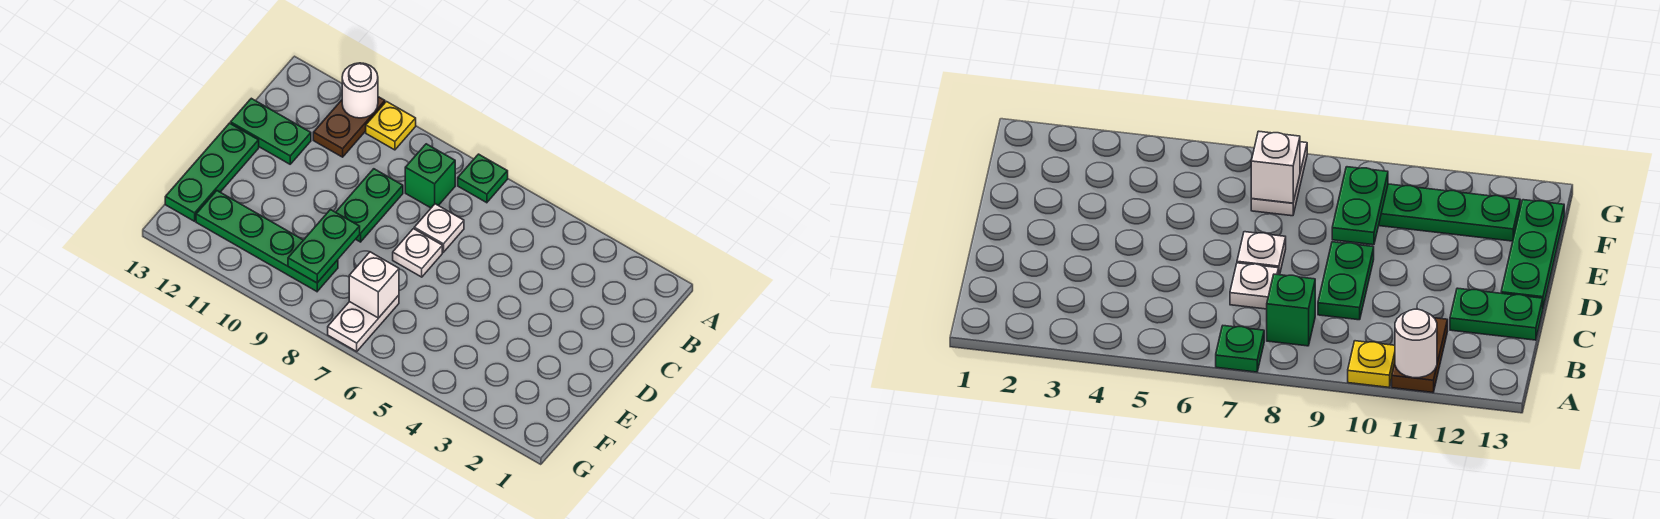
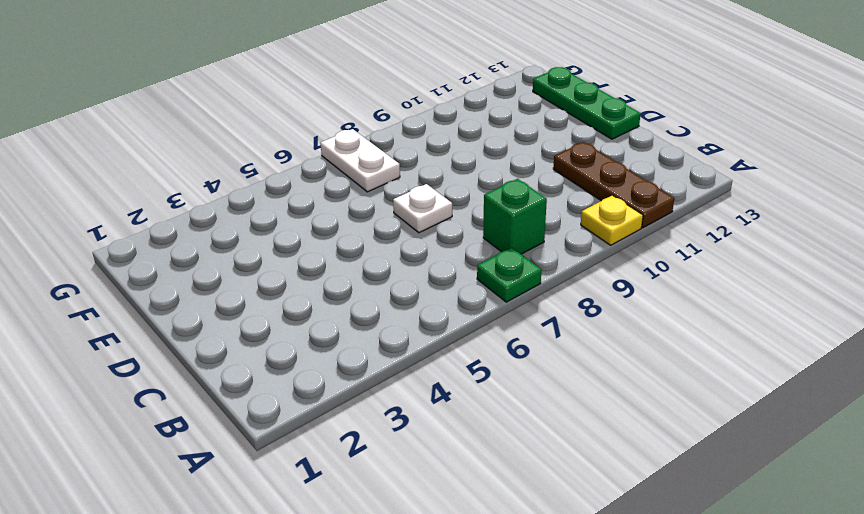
brown 1x3 plate [553,142,674,228] -> brown 1x2 plate [313,97,385,157]
none -> white 1x1 plate [414,204,464,252]
none -> green 1x2 plate [336,169,403,242]
none -> green 1x2 plate [231,98,311,164]

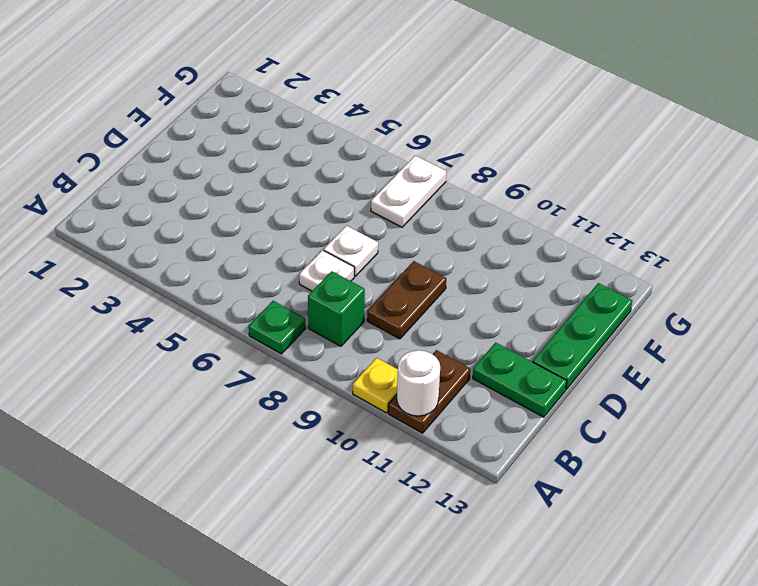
brown 1x2 plate [367,261,446,339] -> green 1x2 plate [336,169,403,242]
none -> green 1x4 plate [196,191,338,291]
none -> green 1x2 plate [288,210,360,283]
none -> white 1x1 brick [349,252,399,318]

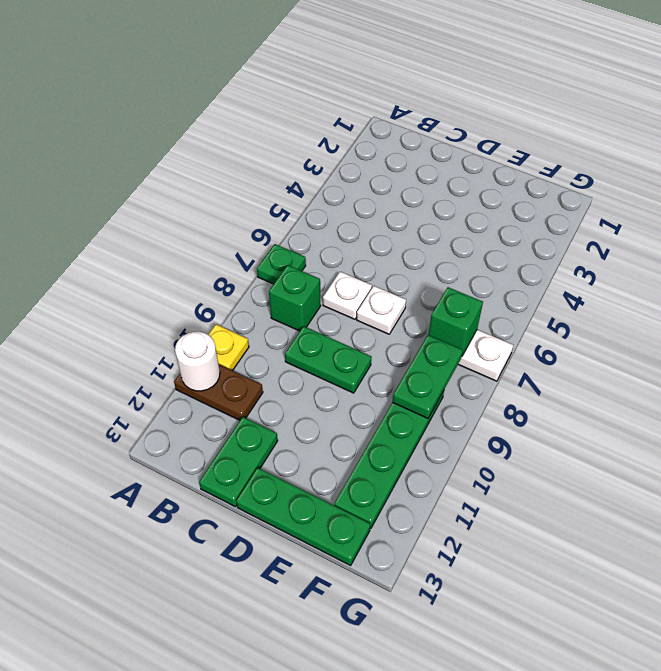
green 1x1 brick [429,287,483,356] -> white 1x1 brick [349,252,399,318]
green 1x2 plate [393,335,463,418] -> green 1x2 plate turned to [288,210,360,283]

